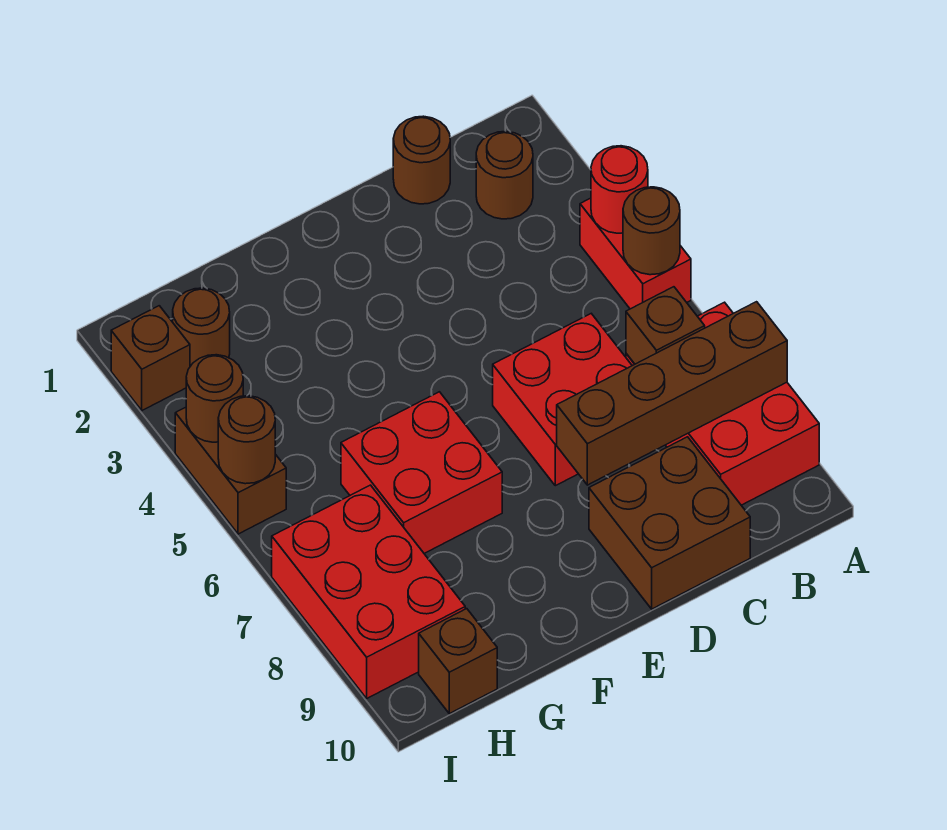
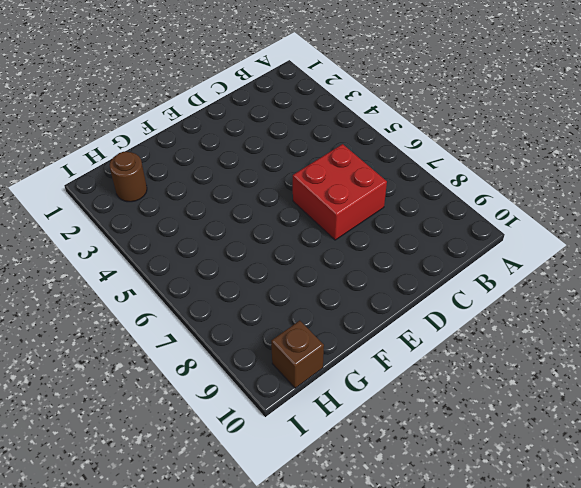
none -> red 1x2 brick [580,198,691,309]
none -> red 2x3 brick [626,302,819,505]
none -> brown 1x1 round brick [476,131,533,219]

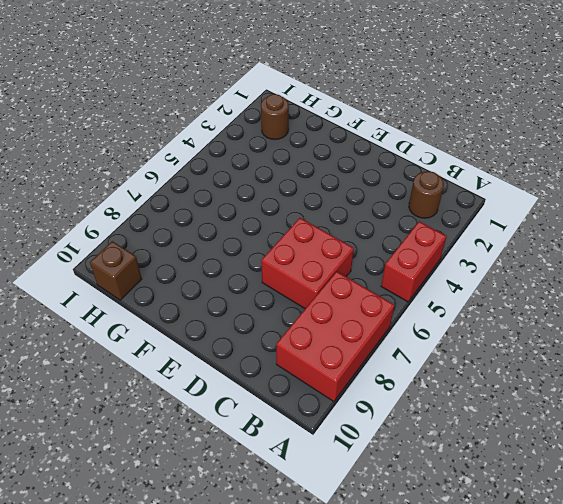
none -> brown 1x1 round brick [393,116,450,204]
none -> brown 2x2 brick [589,437,750,609]
none -> red 2x2 brick [341,392,502,553]

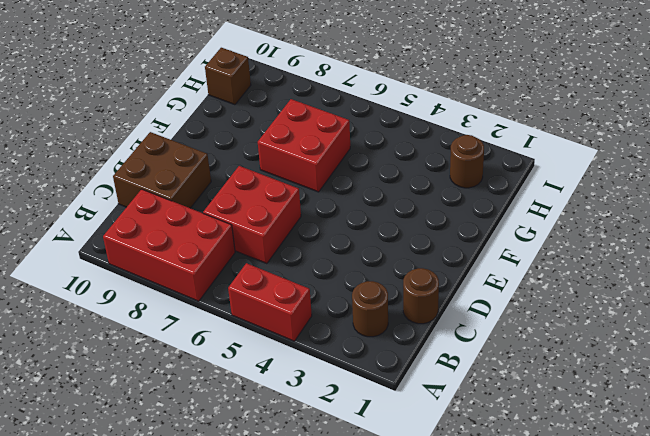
none -> red 2x3 brick [272,485,465,698]
none -> brown 1x1 brick [111,306,190,410]
none -> brown 1x2 brick [175,407,286,534]

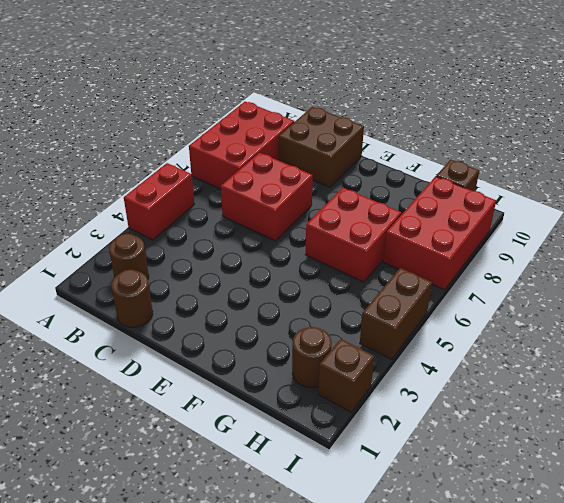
none -> red 1x1 round brick [591,146,648,233]
none -> brown 1x1 round brick [623,187,680,275]
none -> brown 1x4 brick [557,302,787,485]

